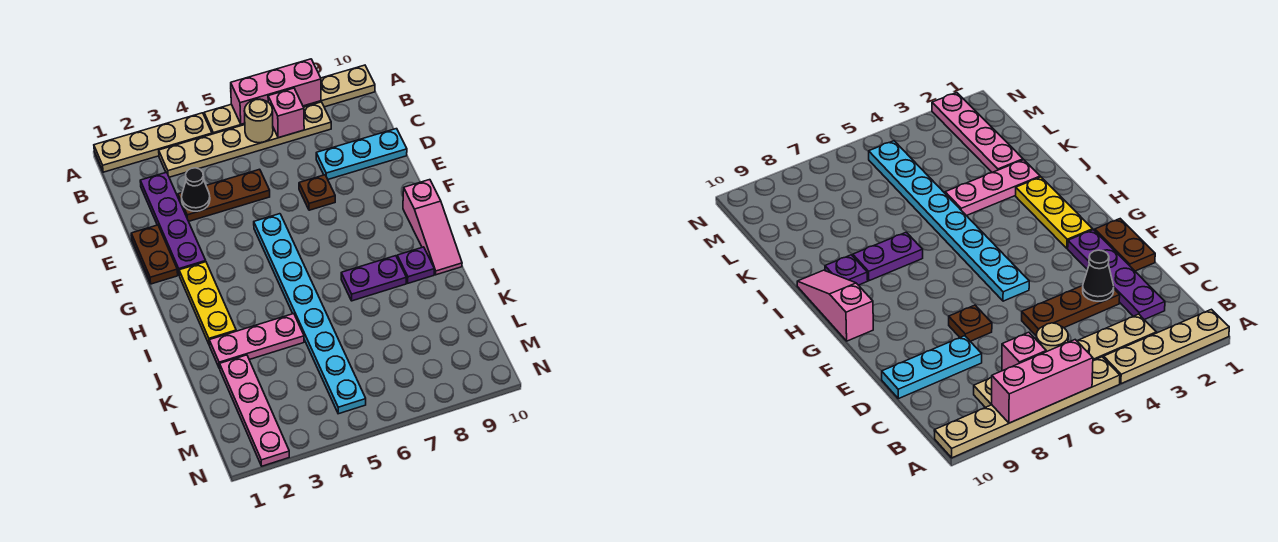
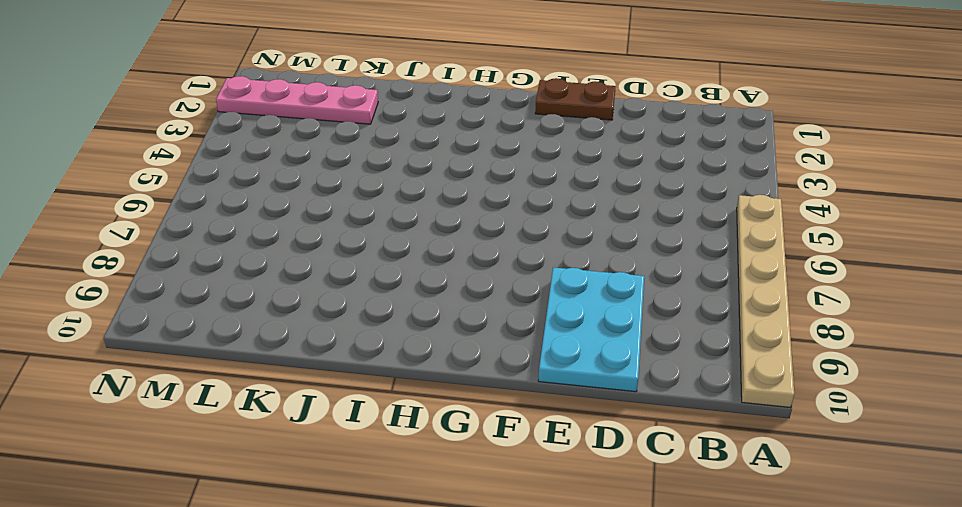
cyan 2x3 plate [538,267,644,392] -> cyan 1x3 plate [316,129,407,179]
none -> tan 1x4 plate [94,113,212,172]
none -> tan 1x6 plate [159,102,331,177]
none -> purple 1x4 plate [140,172,206,274]

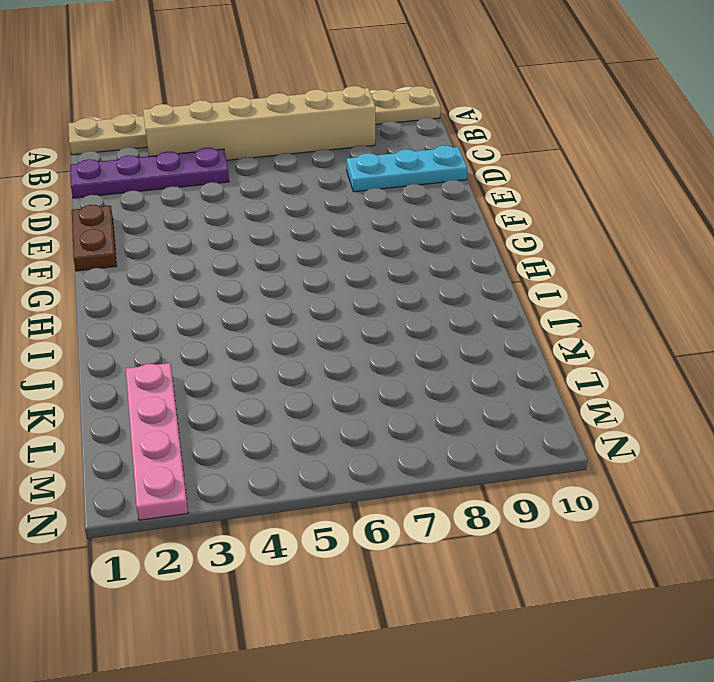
tan 1x6 brick [143,86,376,160] -> tan 1x6 plate [159,102,331,177]
purple 1x4 plate [70,148,229,198] -> purple 1x4 plate turned to [140,172,206,274]
none -> brown 1x3 plate [178,169,270,221]
none -> brown 1x1 plate [299,175,335,210]
none -> cyan 1x8 plate [254,214,366,414]

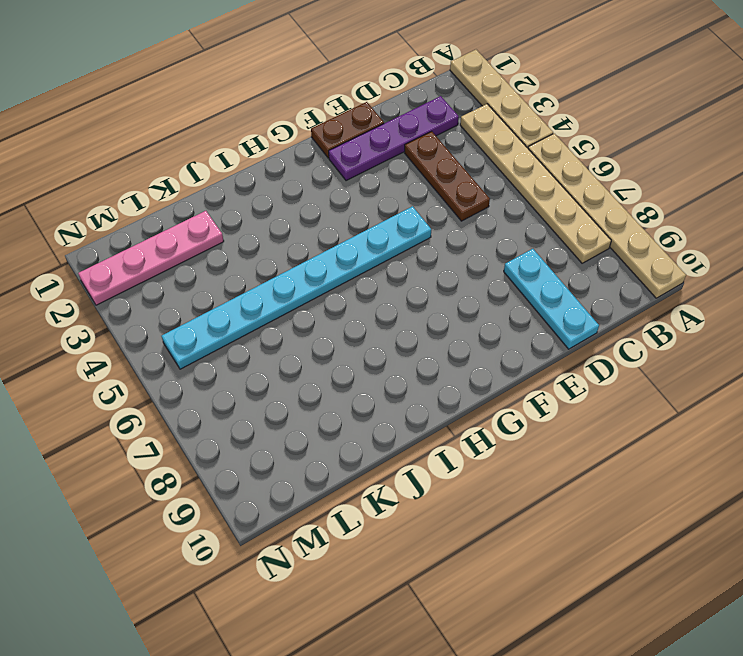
none -> brown 1x1 plate [299,175,335,210]
none -> yellow 1x3 plate [179,262,236,345]
none -> pink 1x3 slope [403,180,462,275]

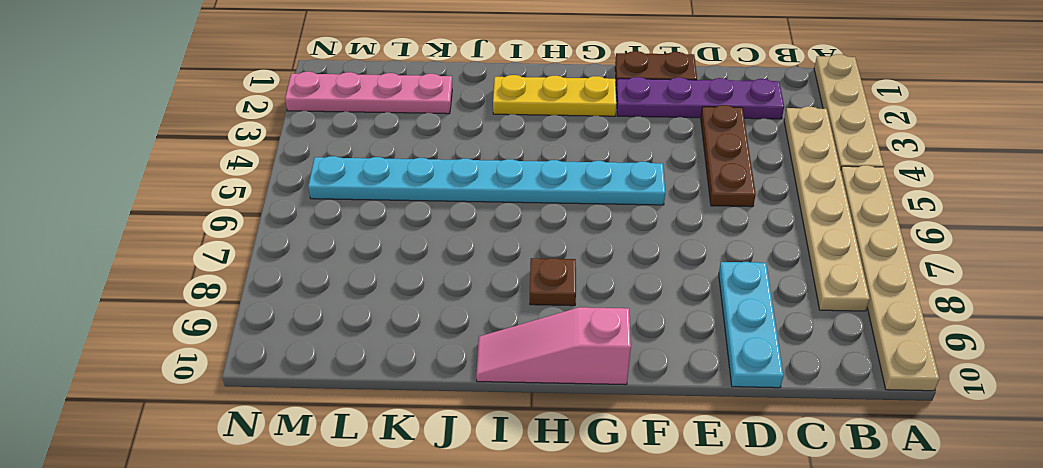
brown 1x1 plate [530,258,576,306] -> brown 1x1 plate moved to [299,175,335,210]
none -> purple 1x2 plate [341,256,406,301]
none -> purple 1x1 plate [397,247,434,283]
none -> pink 1x3 plate [209,314,304,369]

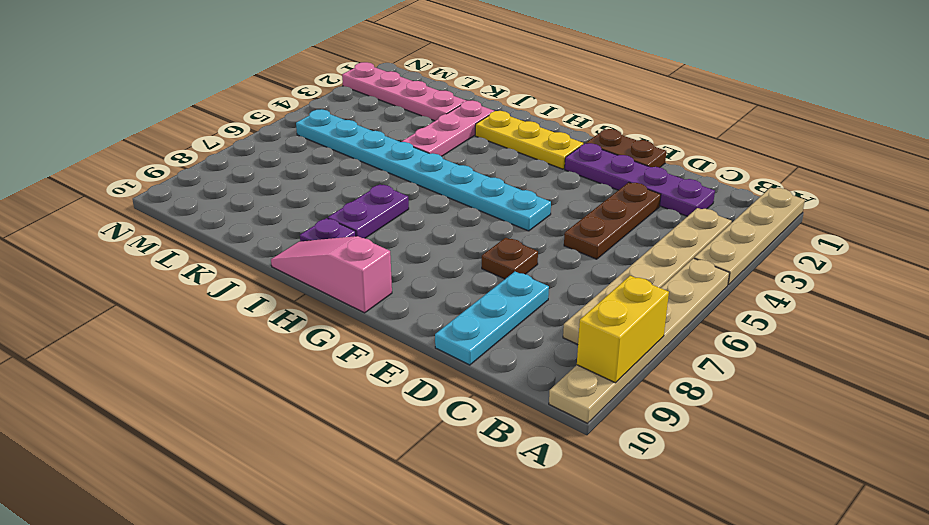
yellow 1x2 brick [577,276,669,383] -> pink 1x3 brick [231,59,321,124]
none -> tan 1x1 round brick [244,99,273,143]
none -> pink 1x1 brick [268,88,304,138]
none -> black 1x1 cone [182,168,210,211]

